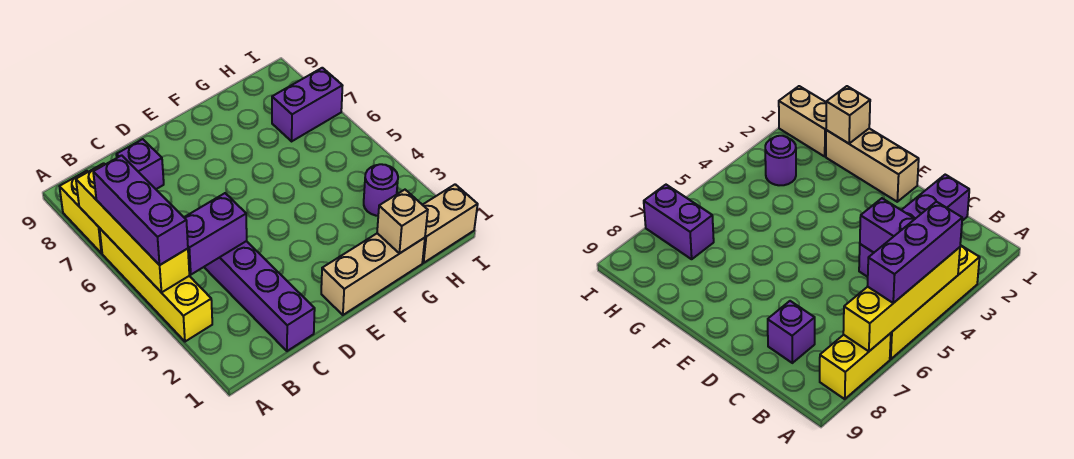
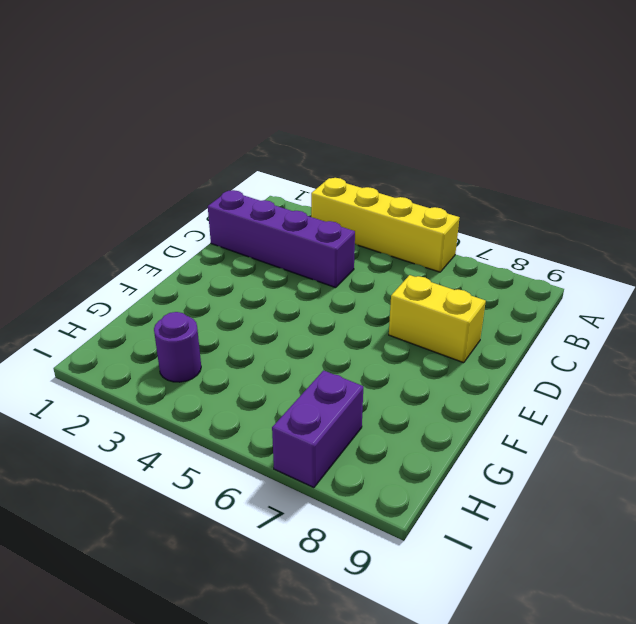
yellow 1x2 brick [389,275,486,363] -> yellow 1x2 brick moved to [59,171,102,253]
none -> purple 1x1 brick [116,139,164,189]
none -> tan 1x3 brick [321,233,425,315]
none -> tan 1x2 brick [423,184,478,263]

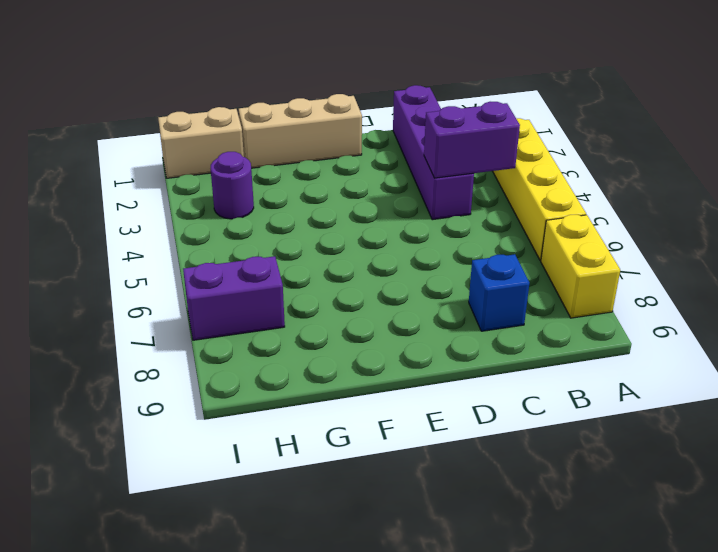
blue 1x1 brick [469,254,529,331] -> purple 1x1 brick [116,139,164,189]
none -> yellow 1x4 brick [76,163,189,293]
none -> tan 1x1 brick [377,190,428,254]
none -> purple 1x3 brick [93,155,188,265]

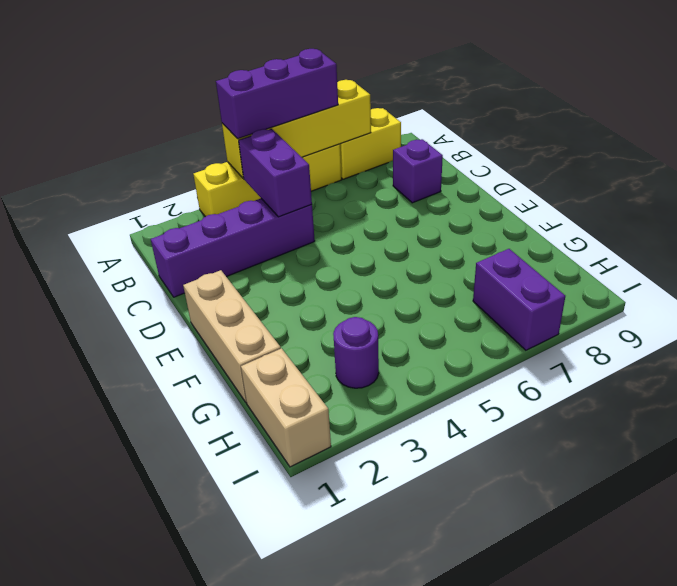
none -> tan 1x1 brick [377,190,428,254]

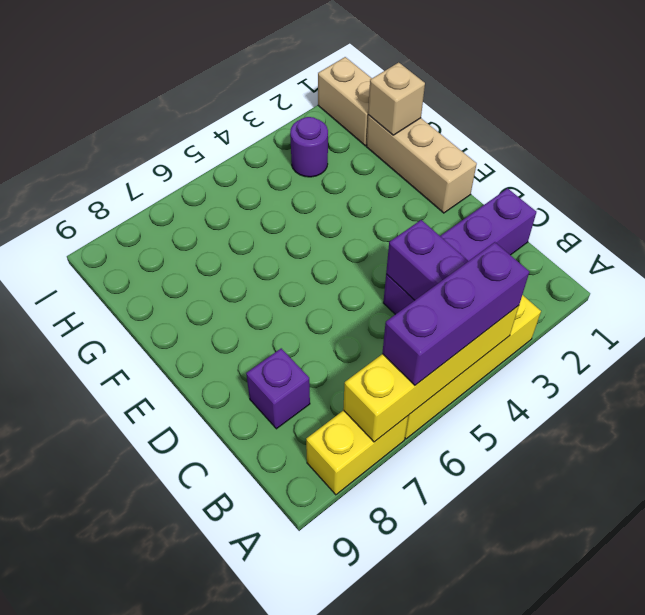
none -> purple 1x2 brick [272,68,343,141]

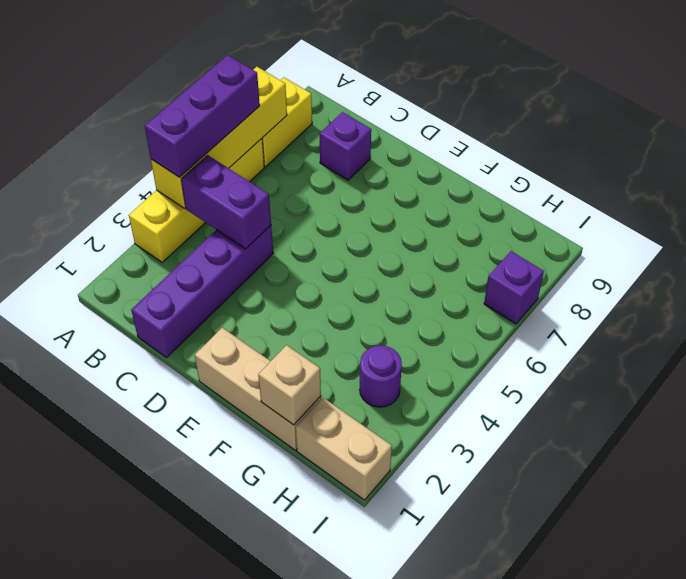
purple 1x1 brick [484,251,544,324] -> purple 1x2 brick [272,68,343,141]

